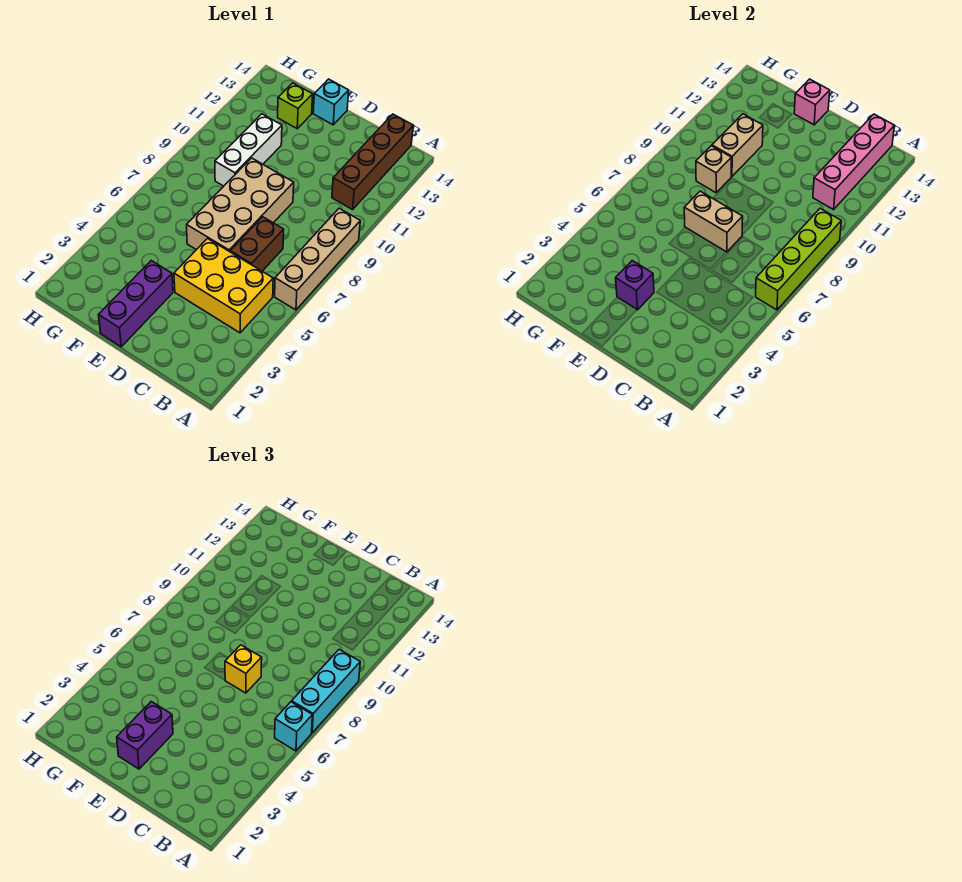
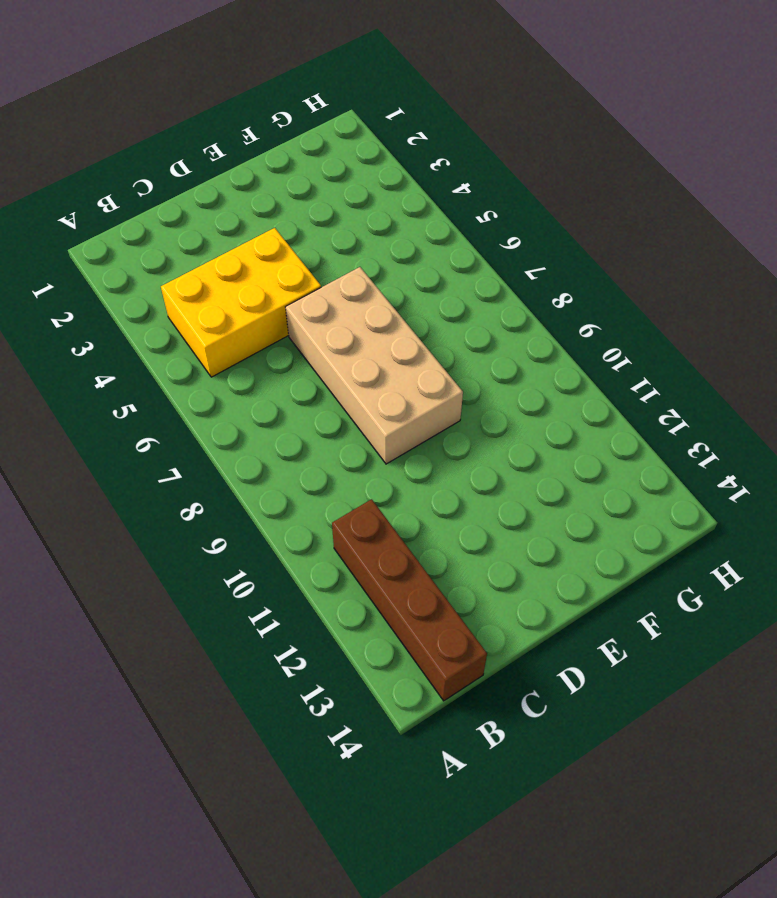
none -> tan 1x4 brick [275,208,360,310]
none -> brown 1x2 brick [230,217,284,271]
none -> purple 1x3 brick [99,261,173,347]

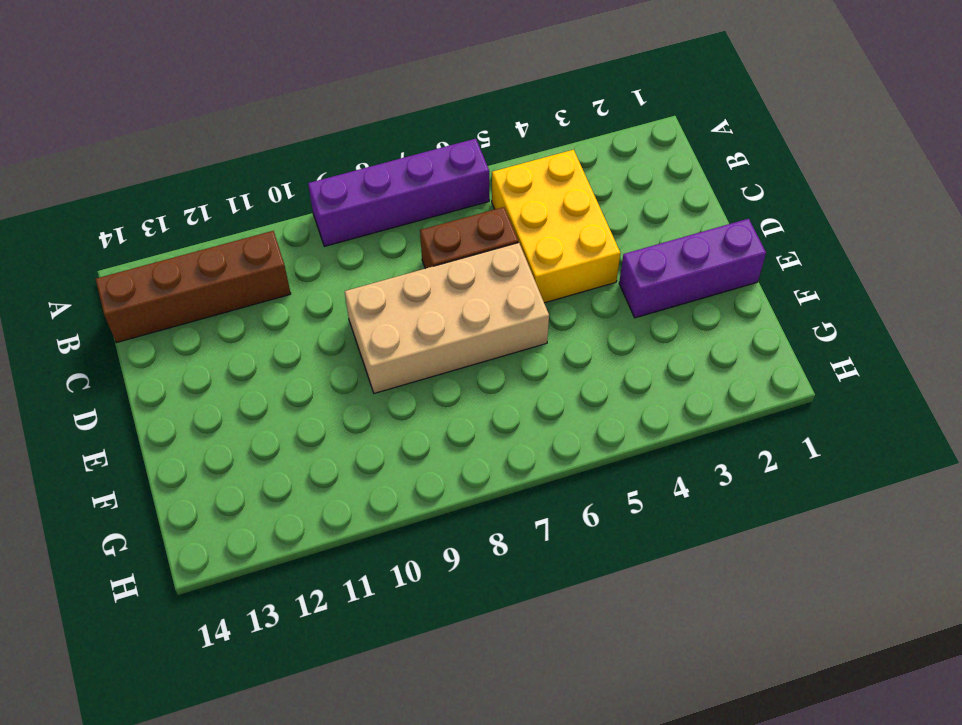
purple 1x4 brick [308,139,489,246] -> tan 1x4 brick [275,208,360,310]
none -> cyan 1x1 brick [313,79,349,125]
none -> white 1x3 brick [215,114,282,186]
none -> lime 1x1 brick [278,83,313,129]

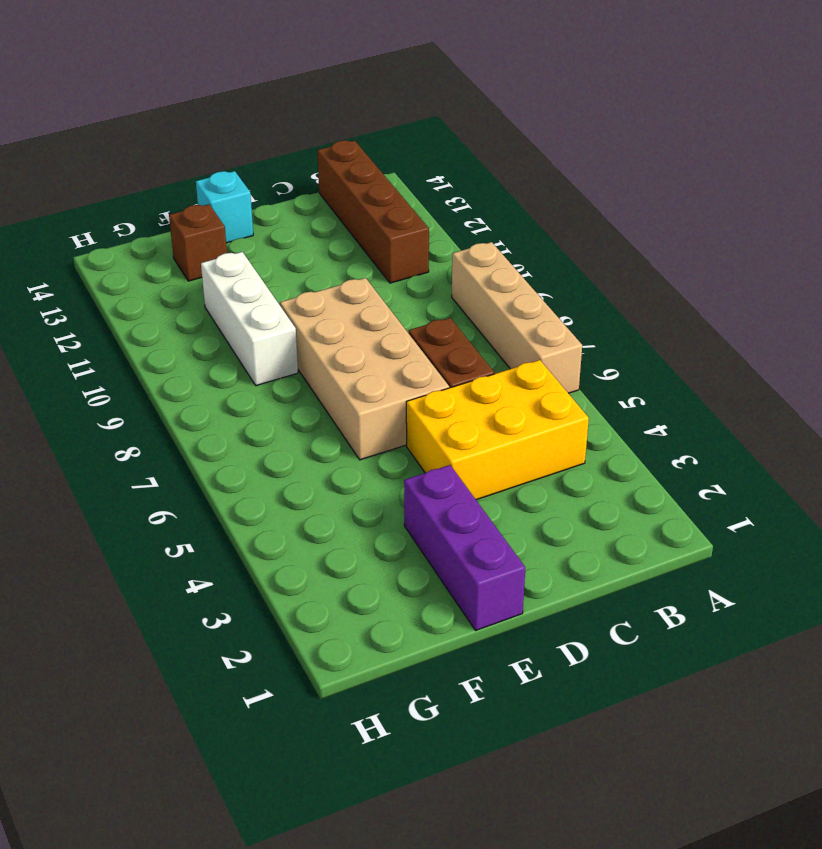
brown 1x1 brick [169,204,227,281] -> lime 1x1 brick [278,83,313,129]
none -> lime 1x4 brick [756,208,841,310]
none -> pink 1x4 brick [813,114,894,210]
none -> tan 1x2 brick [684,191,743,252]

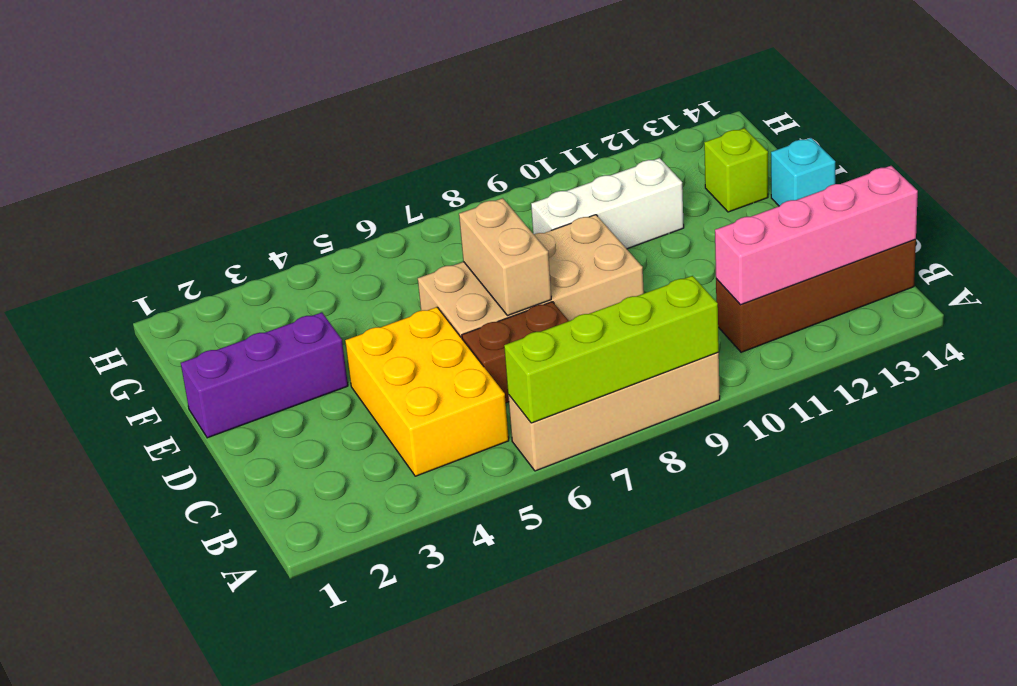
none -> purple 1x1 brick [616,261,654,310]
none -> pink 1x1 brick [794,79,830,125]
none -> tan 1x1 brick [696,146,731,193]

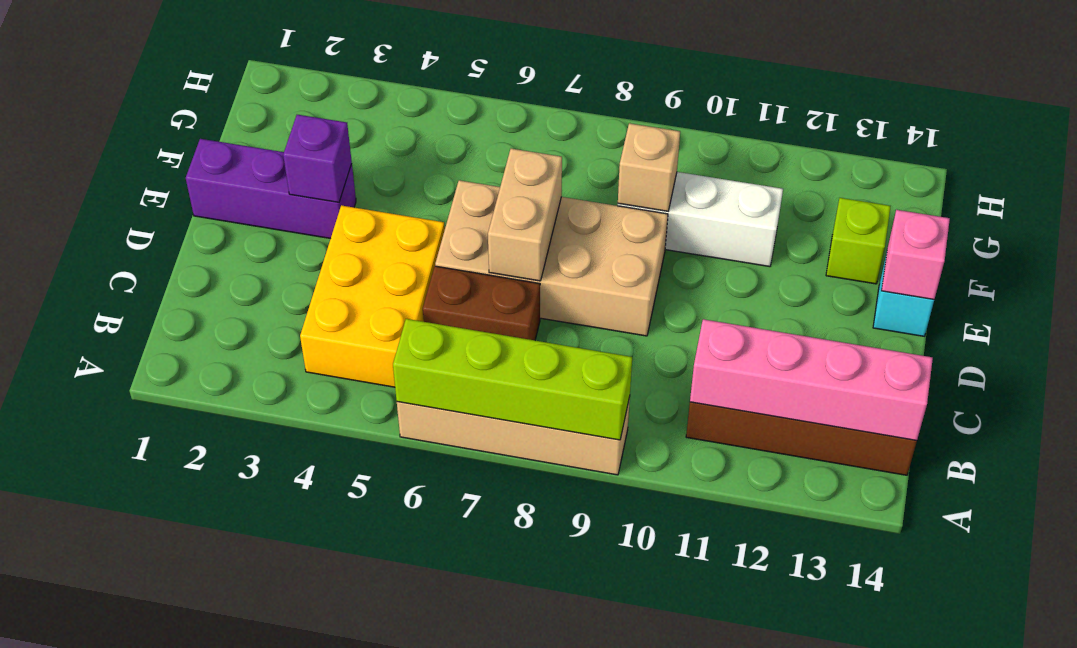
none -> tan 1x2 brick [712,114,763,176]
none -> cyan 1x1 brick [275,702,312,751]
none -> cyan 1x3 brick [292,649,360,733]

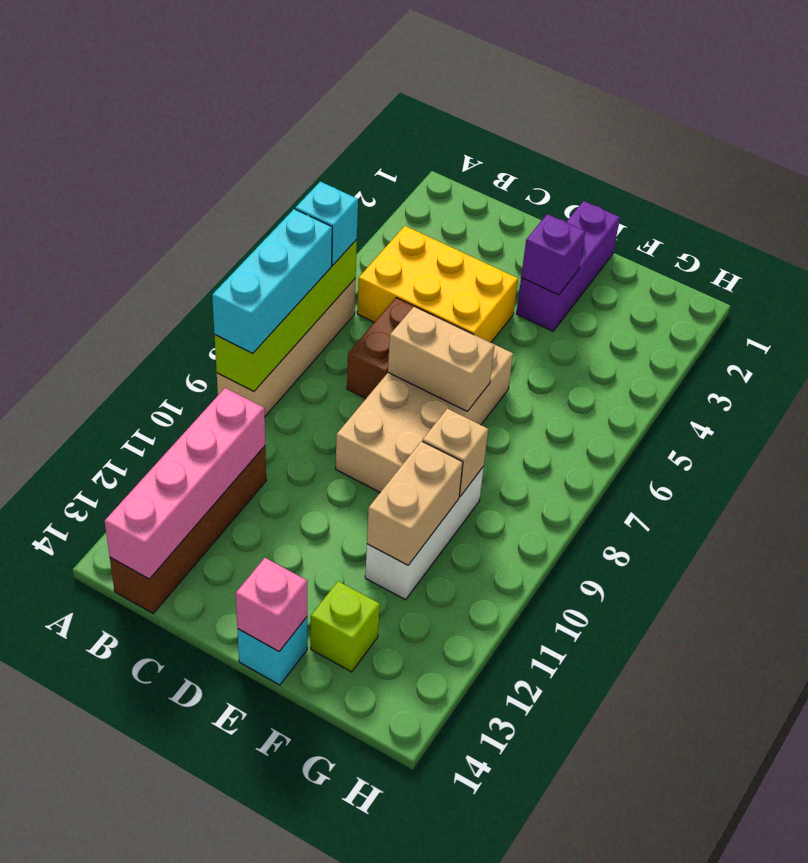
none -> yellow 1x1 brick [225,645,262,693]
none -> purple 1x2 brick [117,702,173,769]

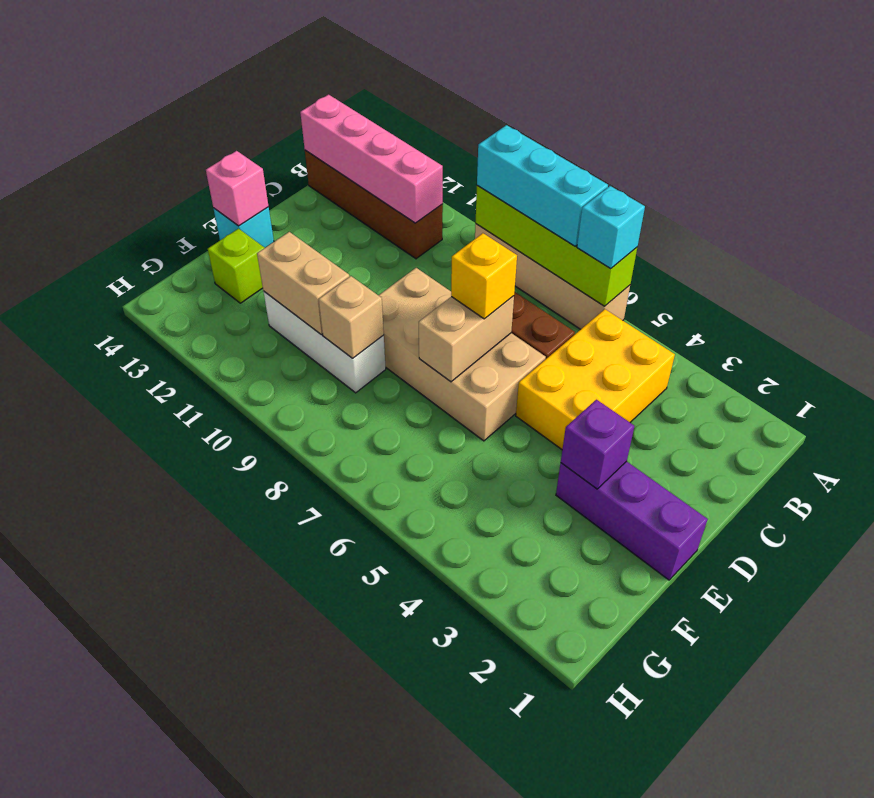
none -> purple 1x2 brick [117,702,173,769]

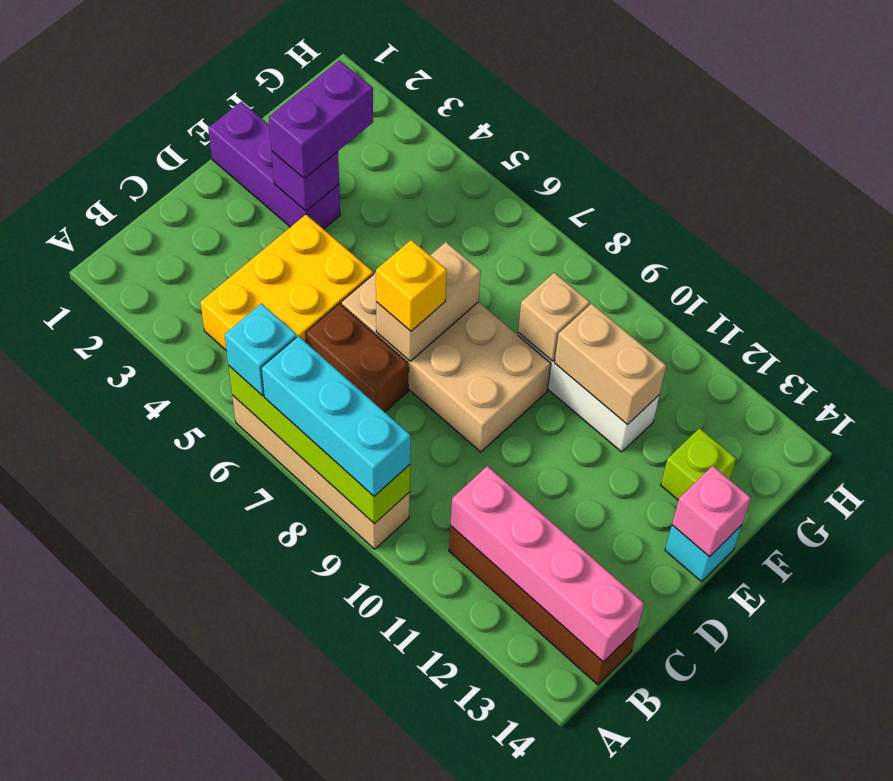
purple 1x2 brick [269,60,373,178] -> purple 1x2 brick turned to [117,702,173,769]

